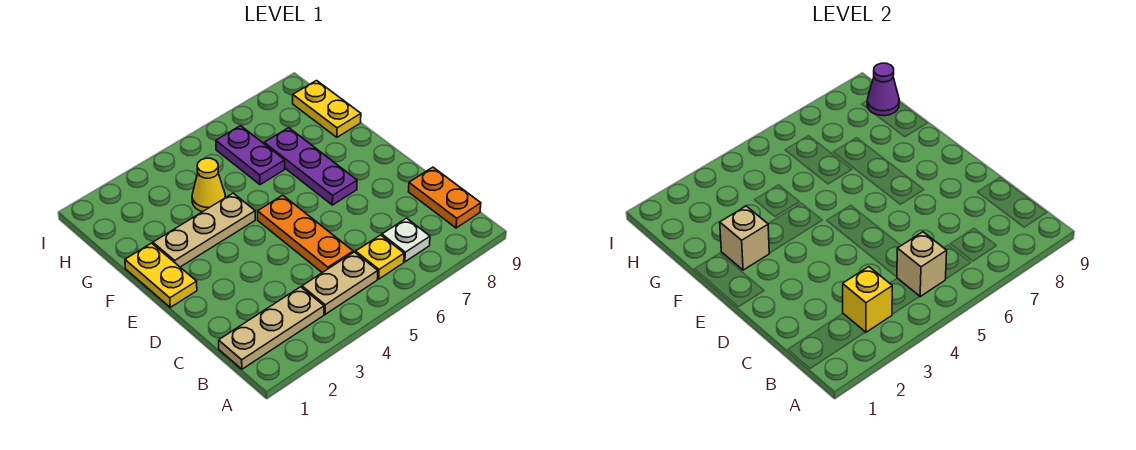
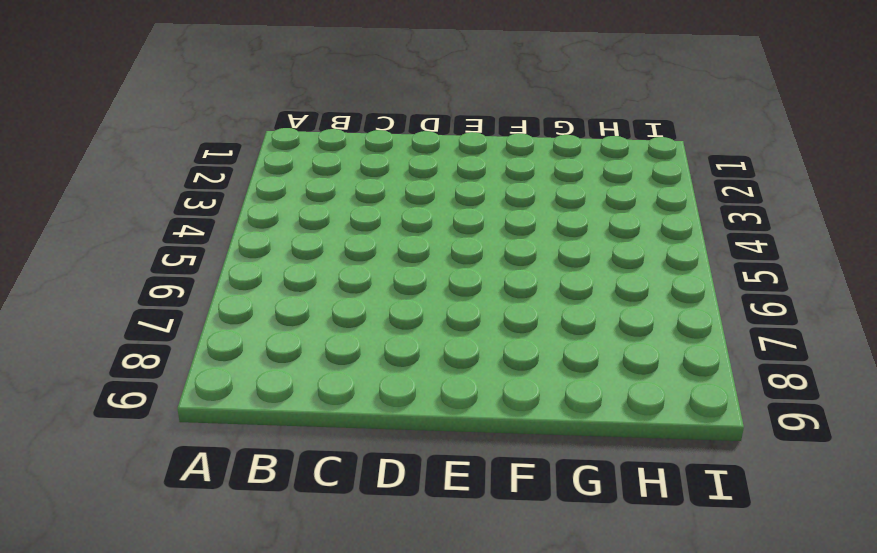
none -> tan 1x3 plate [219,287,324,369]
none -> tan 1x2 plate [302,252,378,314]
none -> yellow 1x1 plate [356,235,404,279]

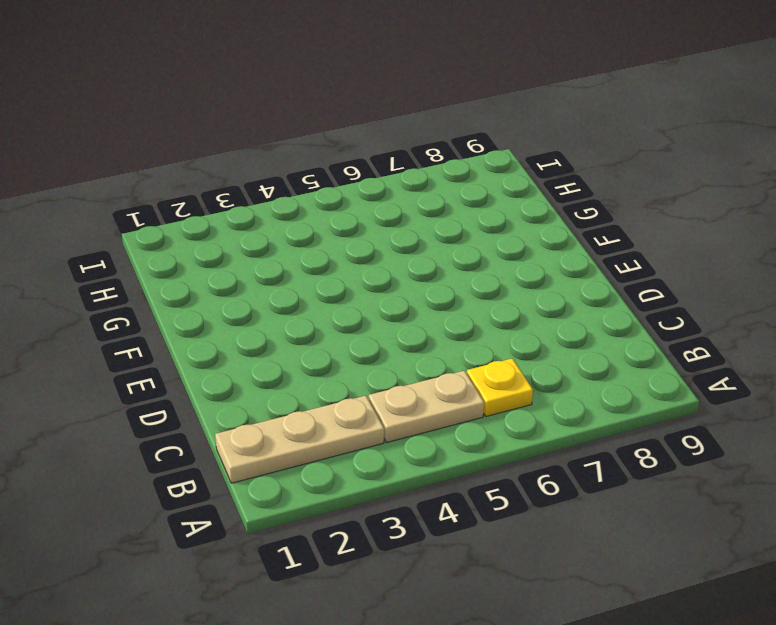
none -> white 1x1 plate [382,218,430,262]
none -> orange 1x2 plate [409,167,481,228]
none -> orange 1x3 plate [258,195,353,273]

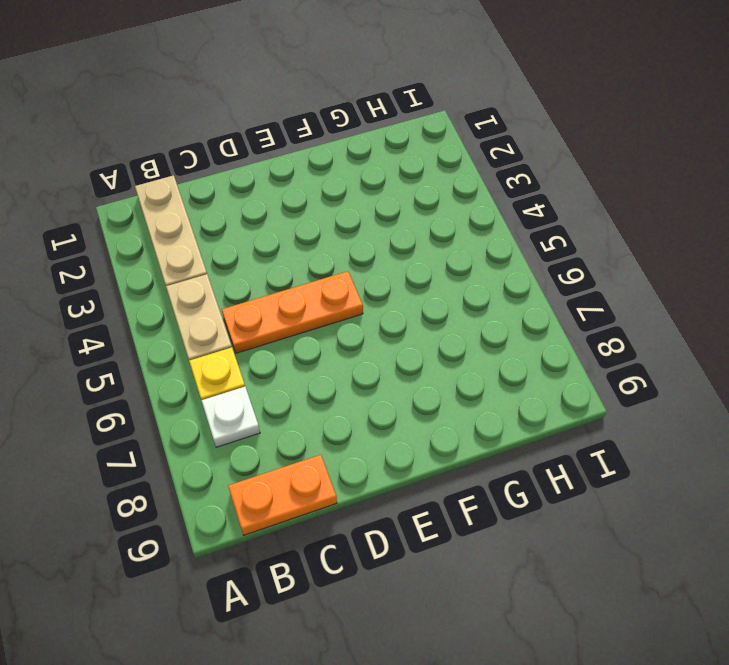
none -> yellow 1x2 plate [125,243,197,307]
none -> purple 1x3 plate [264,128,357,205]
none -> tan 1x3 plate [153,193,255,267]

